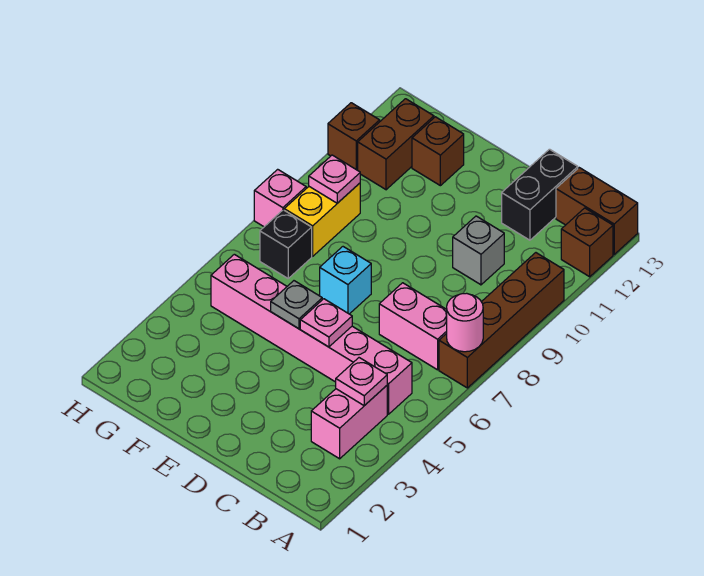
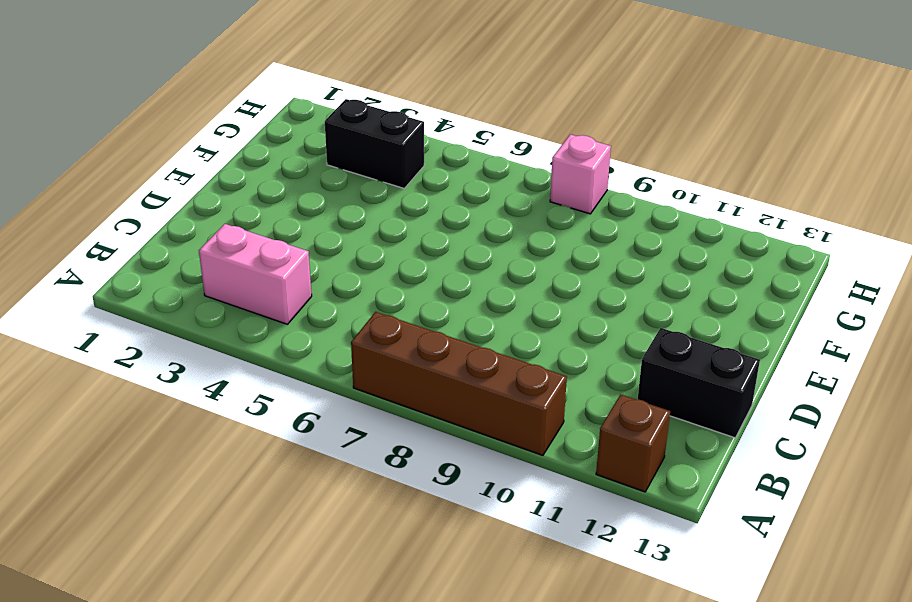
black 1x2 brick [325,99,424,188] -> none
none -> brown 1x2 brick [556,168,638,254]
none -> pink 1x6 brick [211,254,412,414]
none -> pink 1x2 brick [379,283,447,370]

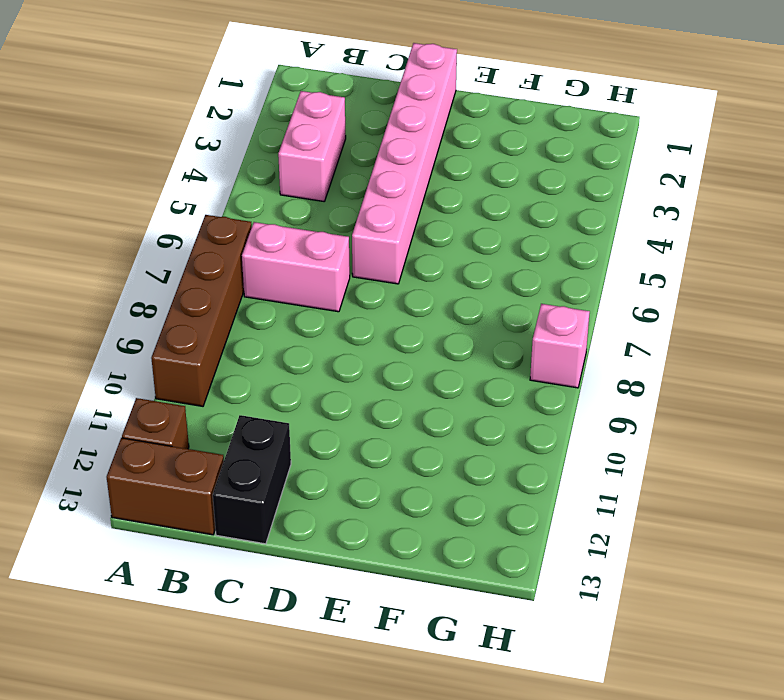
pink 1x6 brick [352,43,457,284] -> pink 1x6 brick turned to [211,254,412,414]
none -> grey 1x1 brick [453,216,504,285]
none -> cyan 1x1 brick [320,247,371,314]
none -> brown 1x1 brick [412,117,464,186]

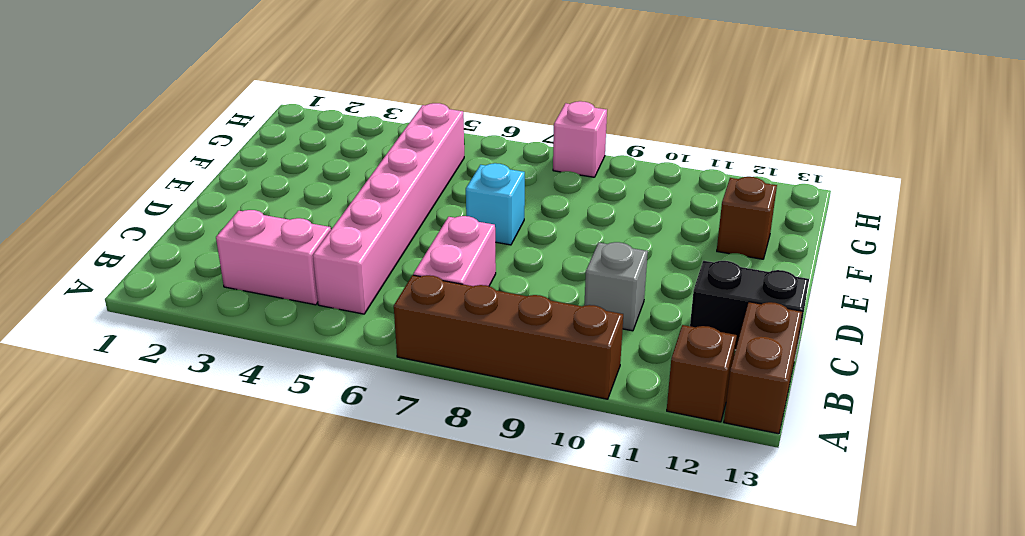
none -> black 1x1 brick [260,210,312,278]
none -> yellow 1x2 brick [284,183,360,256]
none -> brown 1x2 brick [358,99,434,190]

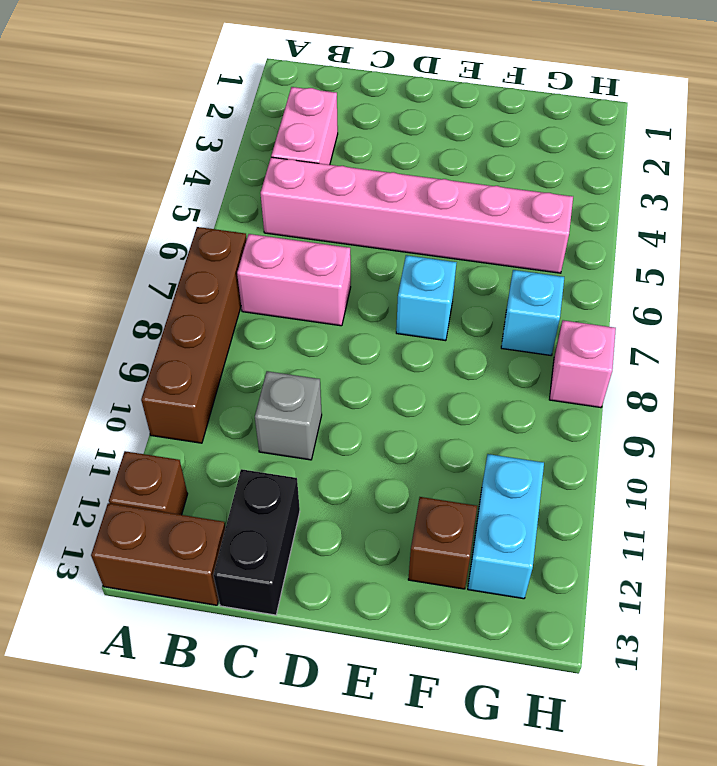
cyan 1x1 brick [501,270,564,355] -> black 1x1 brick [260,210,312,278]
cyan 1x2 brick [468,454,544,599] -> brown 1x2 brick [358,99,434,190]
none -> yellow 1x2 brick [284,183,360,256]
none -> brown 1x1 brick [328,103,380,170]
none -> pink 1x1 round brick [447,293,483,352]

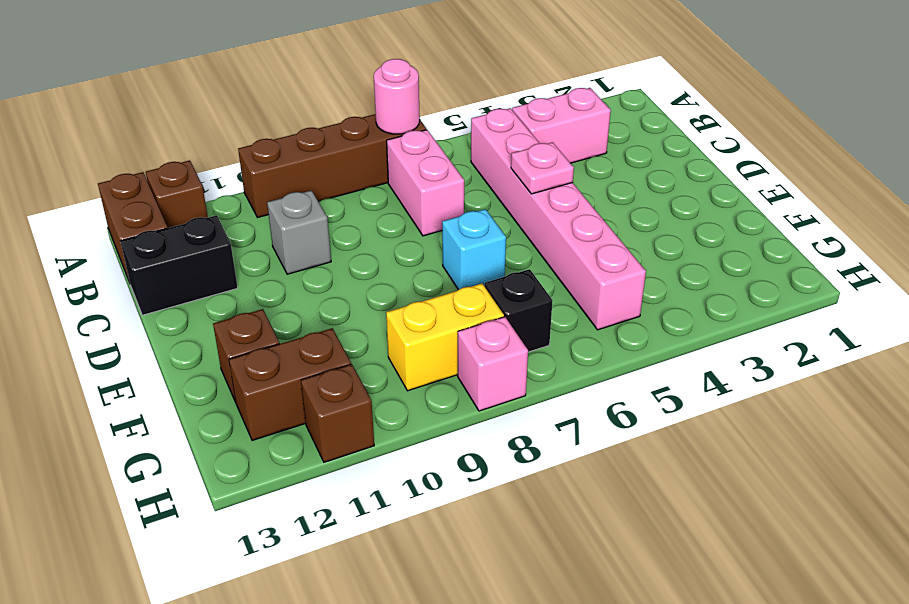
none -> pink 1x1 plate [336,358,387,406]
none -> grey 1x1 plate [271,281,322,329]
none -> pink 1x1 plate [309,155,360,203]

